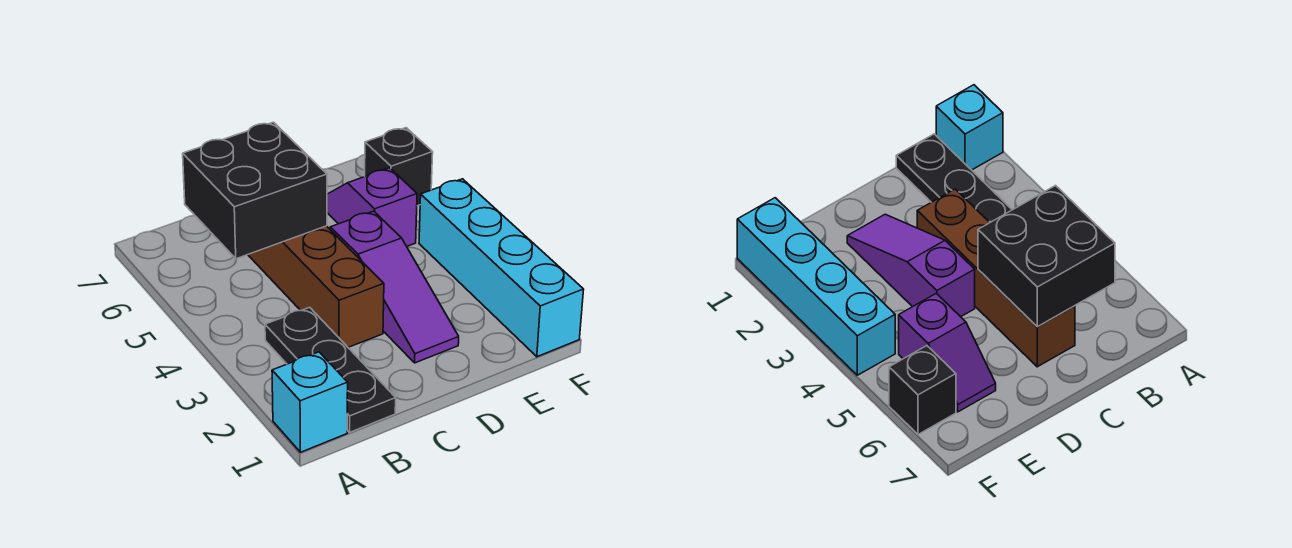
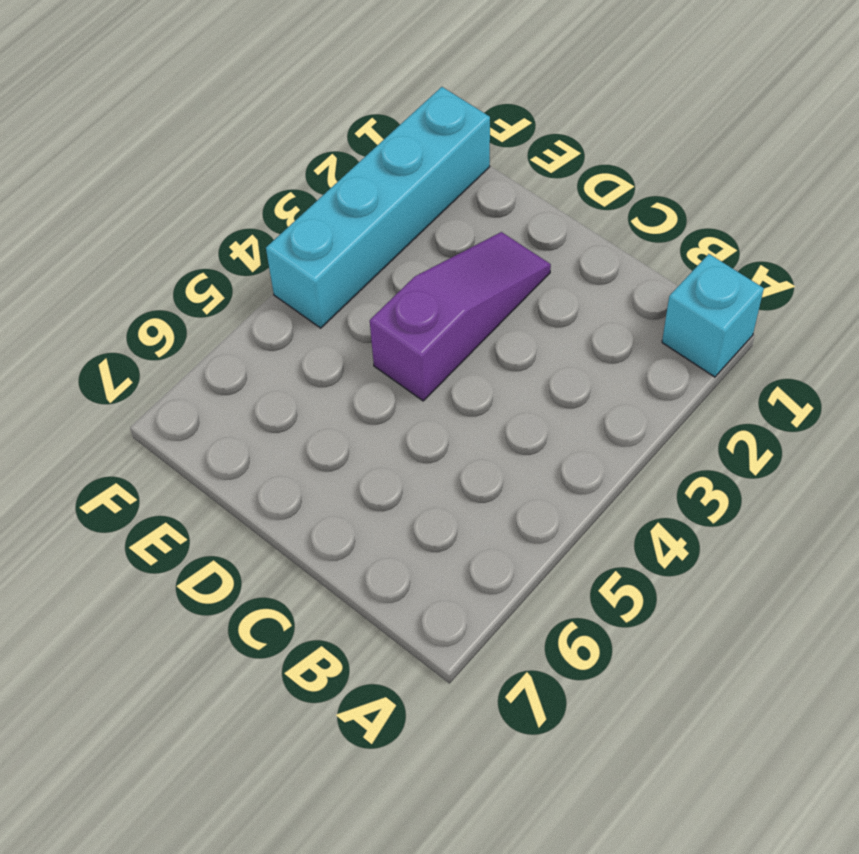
none -> black 1x3 plate [265,307,396,432]
none -> brown 1x4 brick [248,226,384,347]

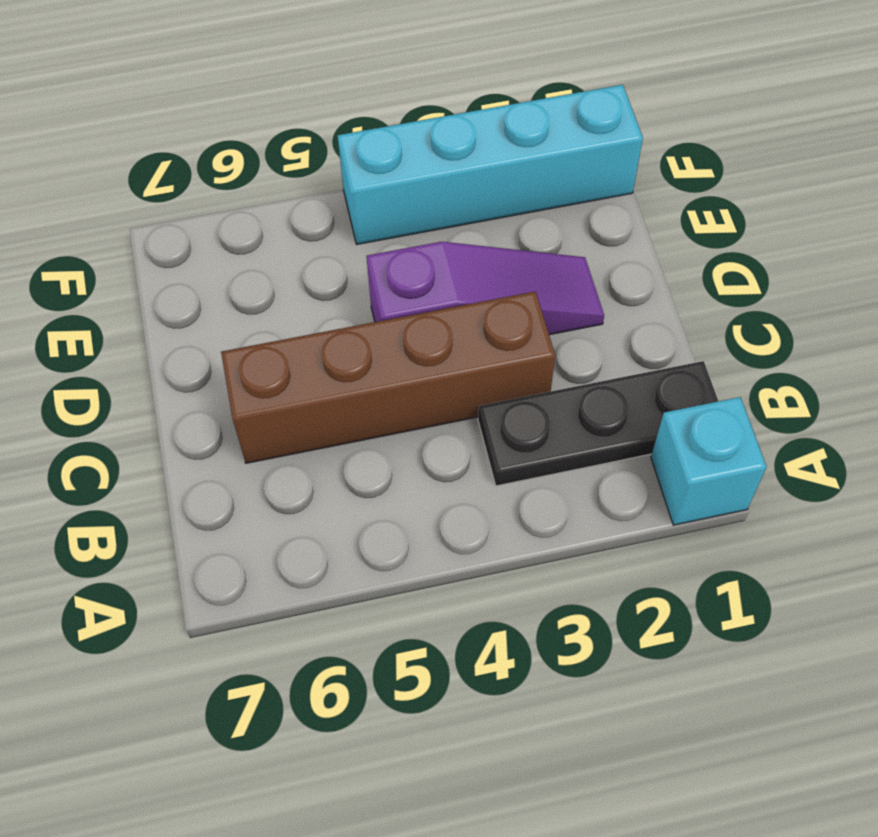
none -> purple 1x2 slope [327,168,417,246]
none -> black 1x1 brick [365,128,433,206]

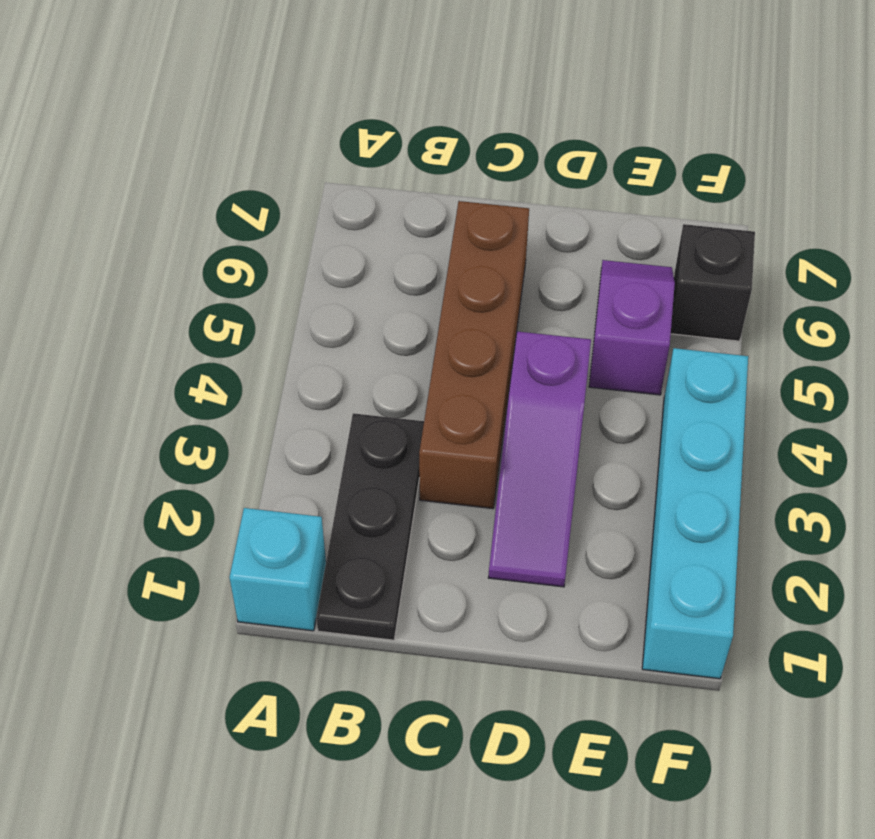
none -> black 2x2 brick [183,122,327,259]

